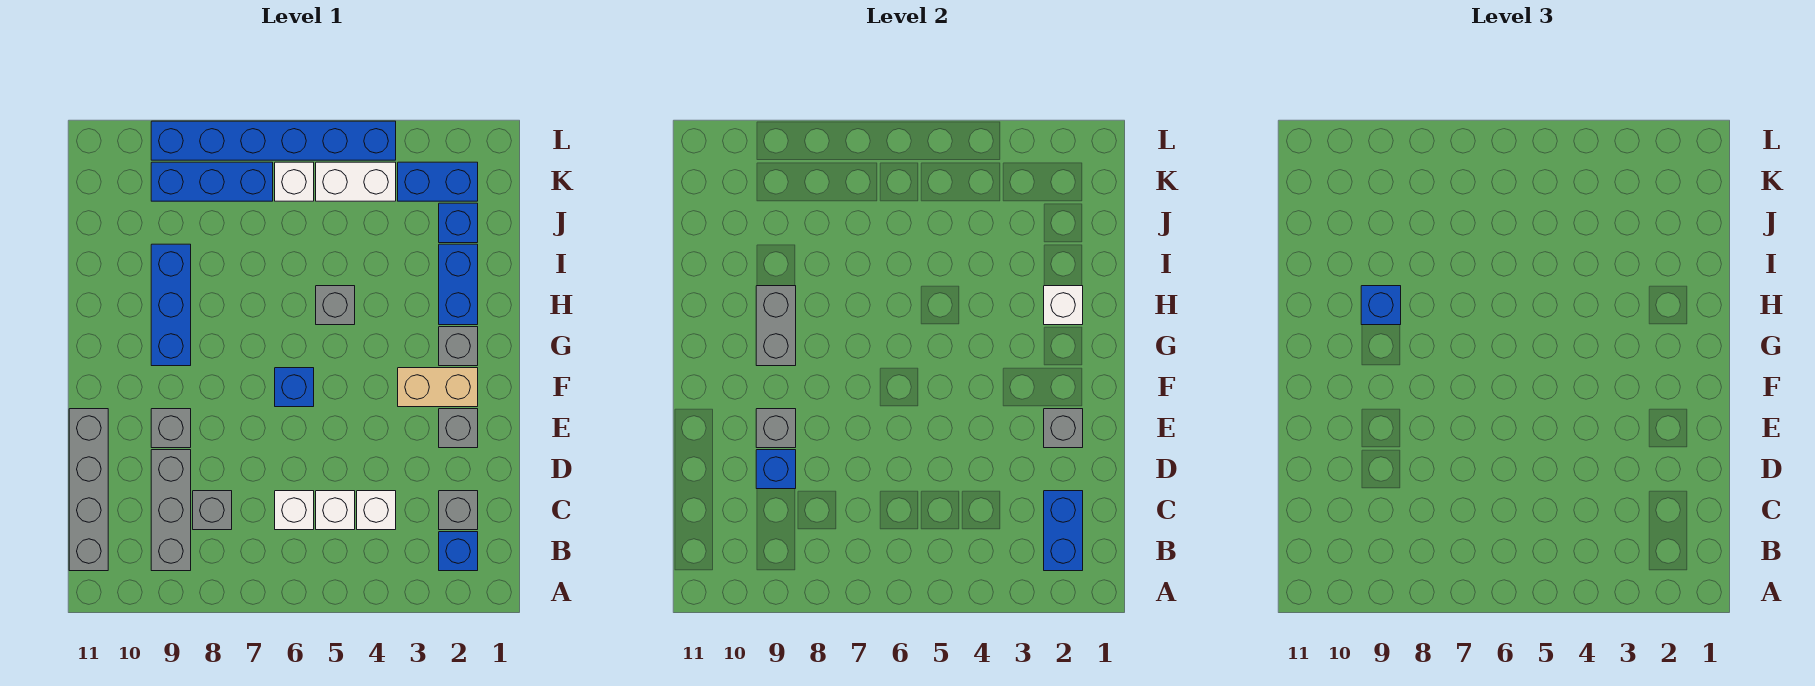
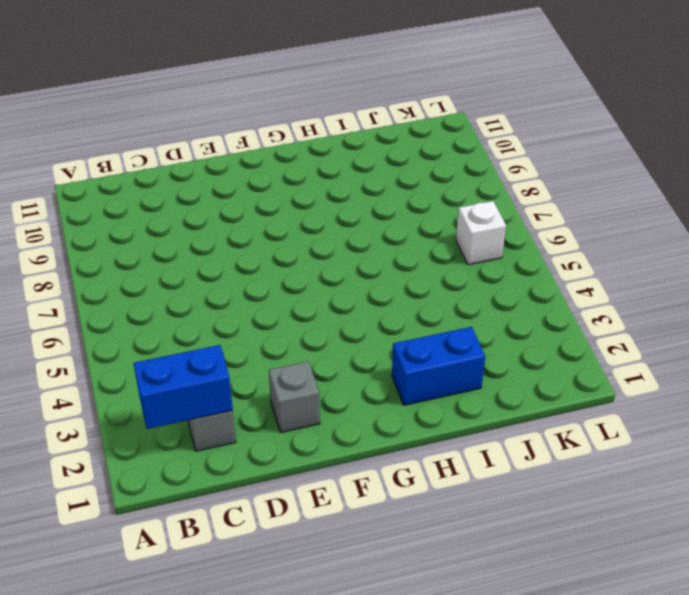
none -> blue 1x1 brick [439,532,478,571]
none -> grey 1x3 brick [151,450,191,571]
none -> grey 1x4 brick [69,409,108,571]

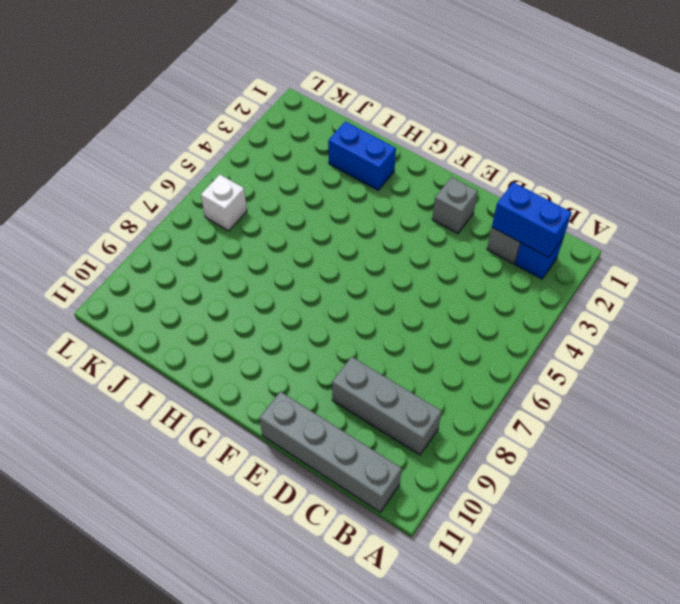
none -> white 1x1 brick [357,491,396,530]
none -> white 1x1 brick [316,491,355,530]
none -> white 1x1 brick [275,491,314,530]

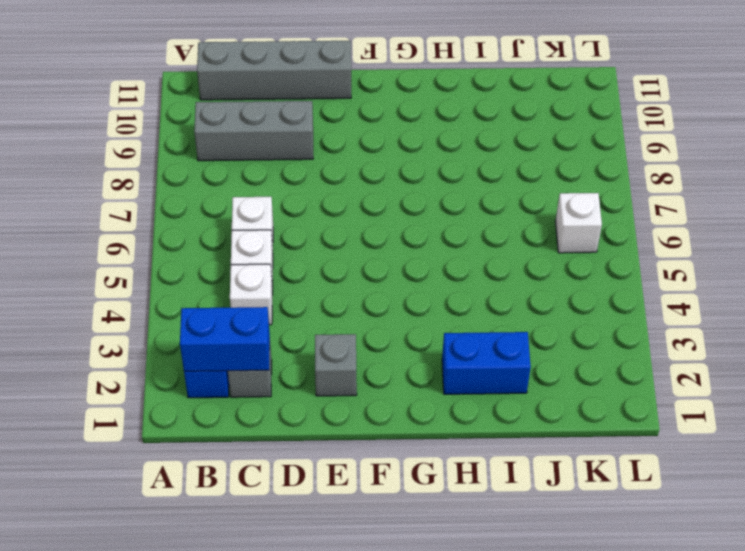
none -> grey 1x1 brick [193,491,232,530]
none -> grey 1x1 brick [151,409,191,448]
none -> tan 1x2 brick [398,368,478,407]

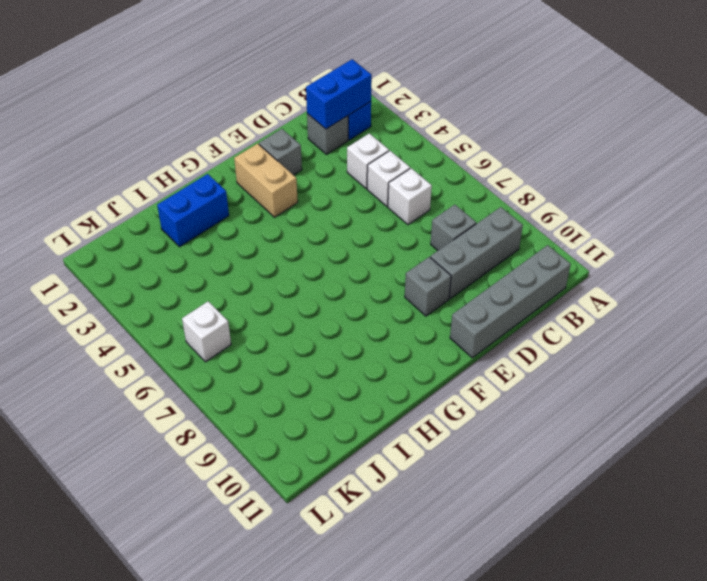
none -> blue 1x1 brick [275,368,314,407]
none -> grey 1x1 brick [439,327,478,366]
none -> blue 1x3 brick [151,244,191,366]

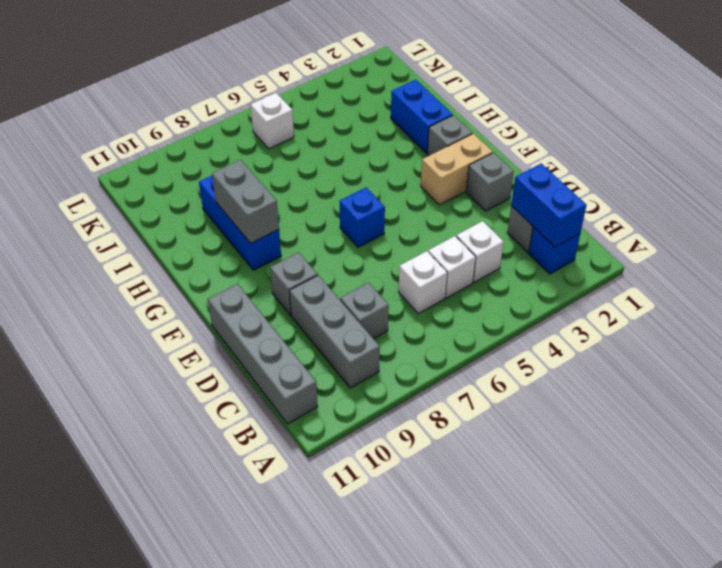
none -> grey 1x1 brick [316,286,355,325]
none -> blue 1x1 brick [439,203,478,243]
none -> blue 1x2 brick [398,162,478,201]

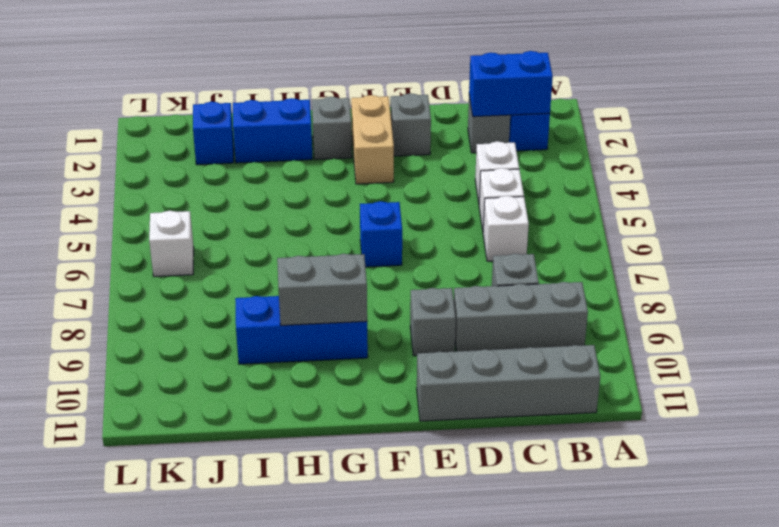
none -> grey 1x1 brick [316,286,355,325]
none -> blue 1x2 brick [398,162,478,201]
none -> white 1x2 brick [316,162,396,201]

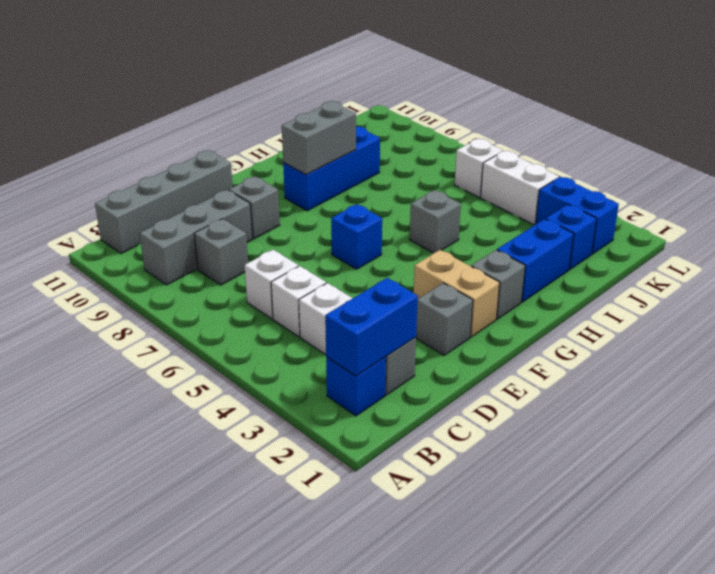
none -> blue 1x3 brick [151,162,273,201]
none -> blue 1x6 brick [151,121,396,160]
none -> blue 1x1 brick [756,450,796,489]

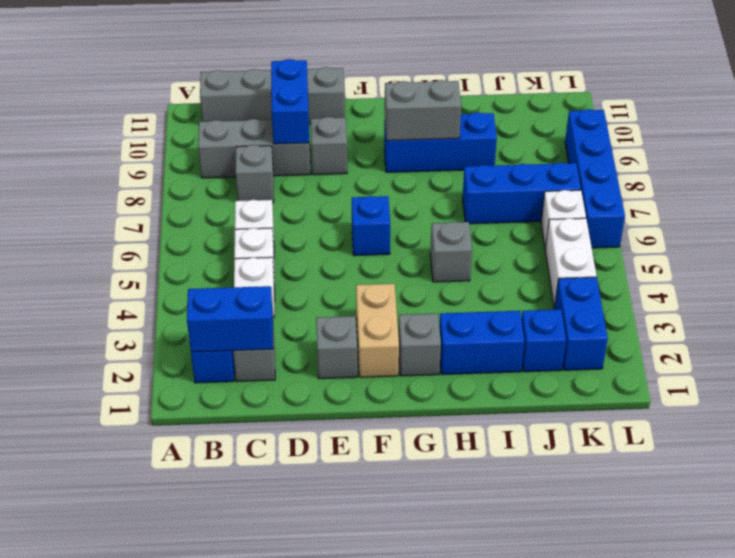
blue 1x2 brick [271,59,309,144] -> blue 1x1 brick [756,450,796,489]
blue 1x3 brick [463,163,581,224] -> blue 1x3 brick turned to [151,162,273,201]
blue 1x4 brick [565,109,625,248] -> blue 1x6 brick [151,121,396,160]
none -> grey 1x1 brick [1044,409,1083,448]
none -> grey 1x1 brick [756,409,796,448]
none -> white 1x1 brick [1044,286,1083,325]

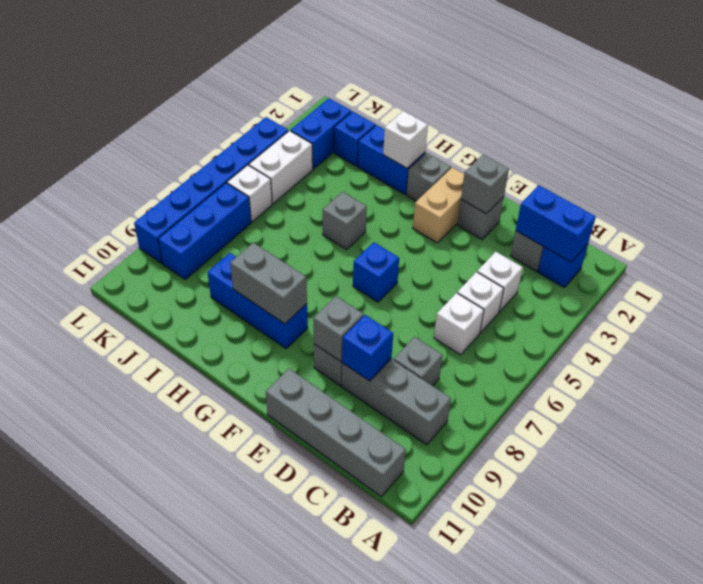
none -> blue 1x1 brick [1361,286,1401,325]

